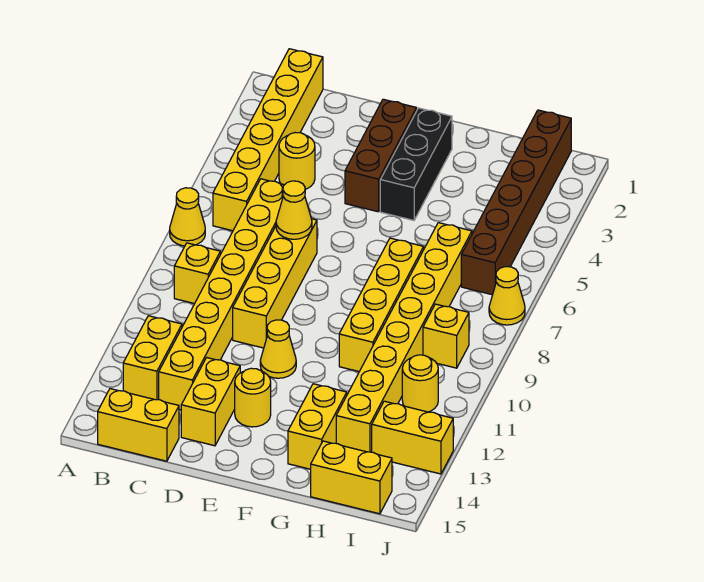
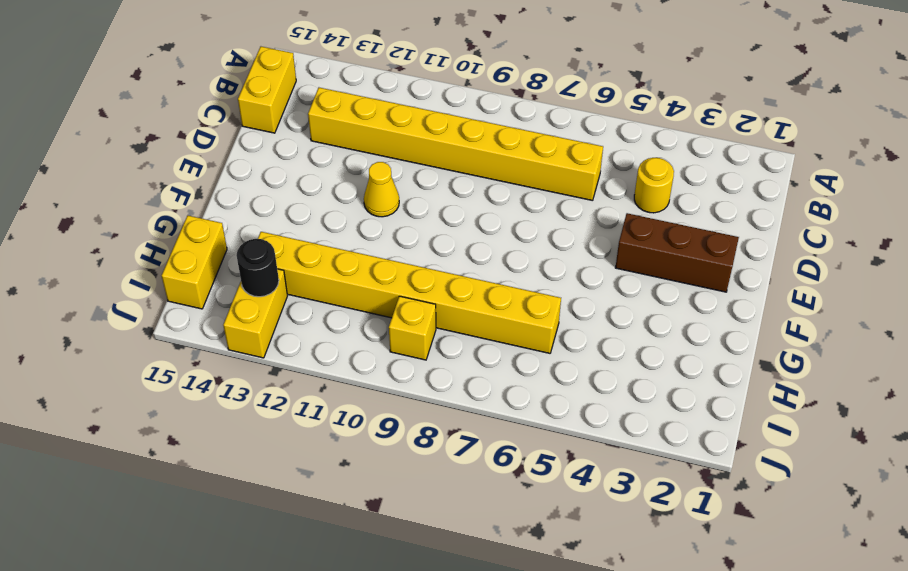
black 1x1 round brick [236,239,279,297] -> none
none -> yellow 1x1 cone [170,188,205,246]
none -> yellow 1x6 brick [213,49,323,231]
none -> yellow 1x1 brick [174,243,220,304]

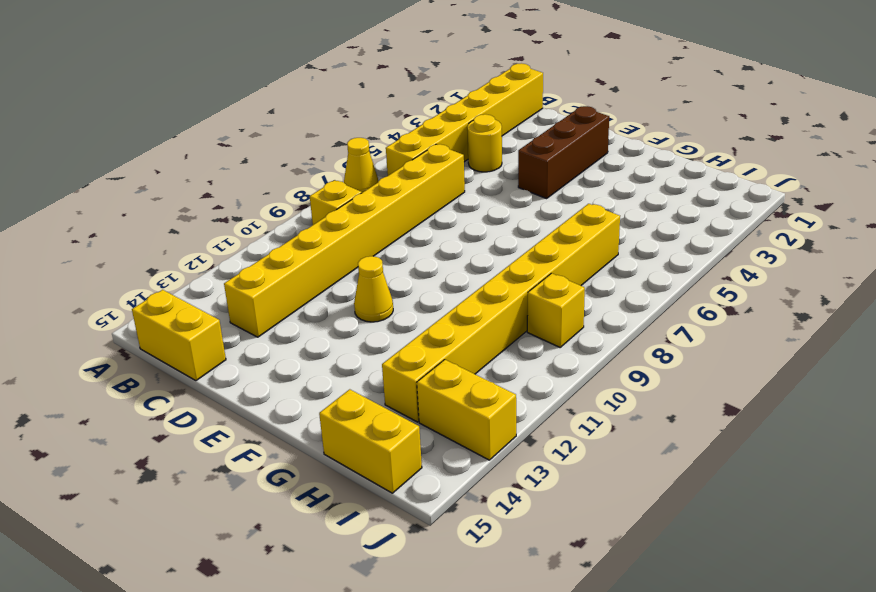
none -> yellow 1x2 brick [123,316,182,400]
none -> yellow 1x4 brick [233,219,317,348]
none -> yellow 1x2 brick [181,358,240,446]

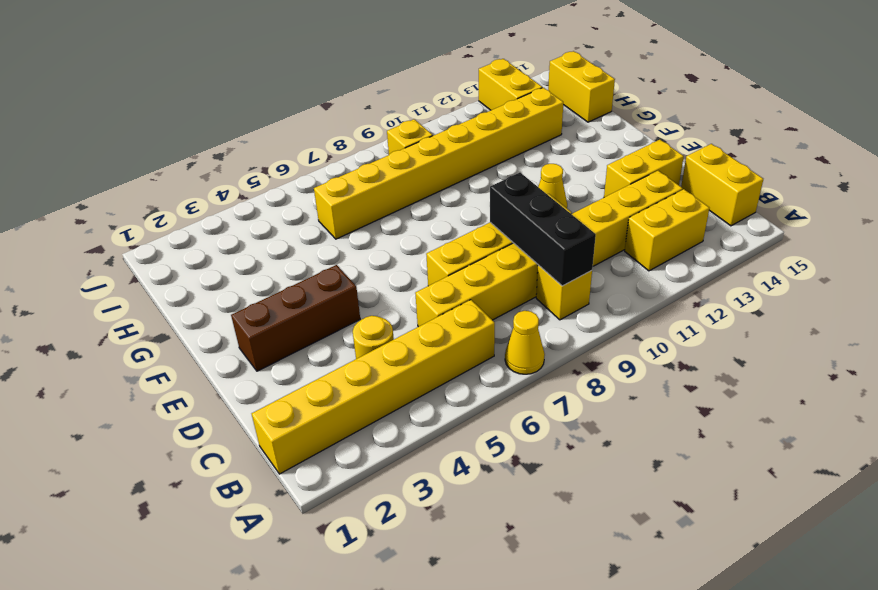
black 1x3 brick [490,173,596,286] -> black 1x3 brick turned to [380,108,452,220]
none -> yellow 1x1 round brick [235,368,271,427]
none -> yellow 1x4 brick [339,238,424,371]
none -> yellow 1x2 brick [288,384,347,469]

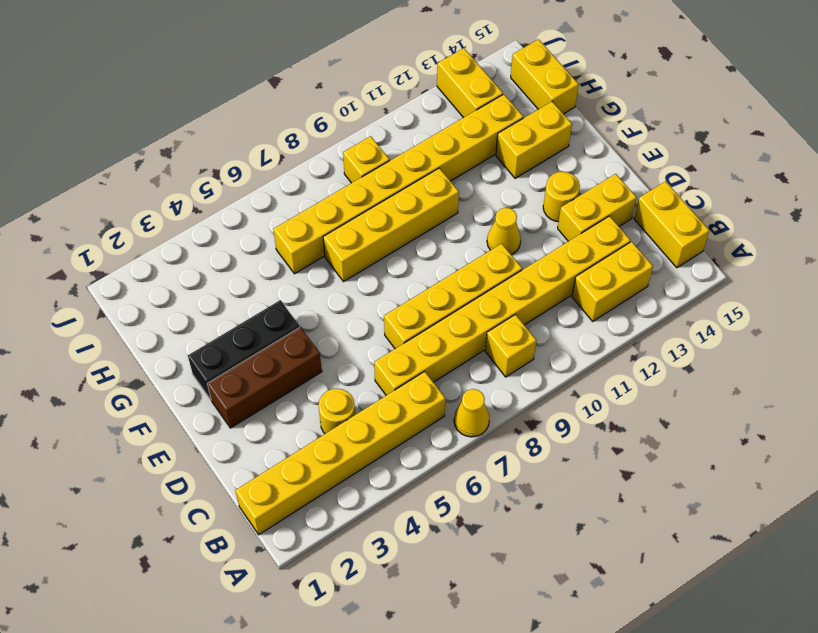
none -> brown 1x6 brick [461,110,571,295]
none -> yellow 1x1 round brick [402,355,438,412]
none -> yellow 1x1 cone [489,267,525,325]

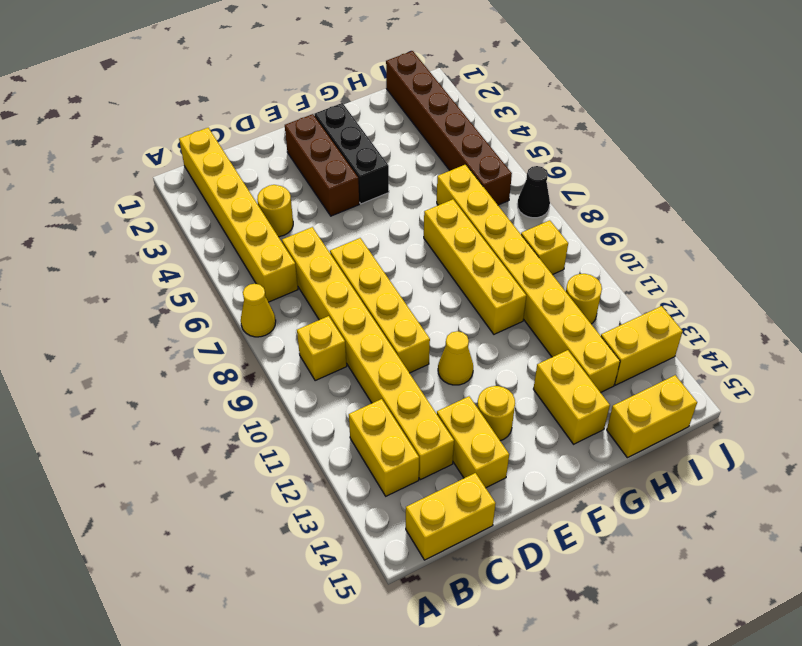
black 1x1 cone [517,166,550,218] -> yellow 1x1 cone [489,267,525,325]
none -> yellow 1x1 cone [276,181,312,239]

